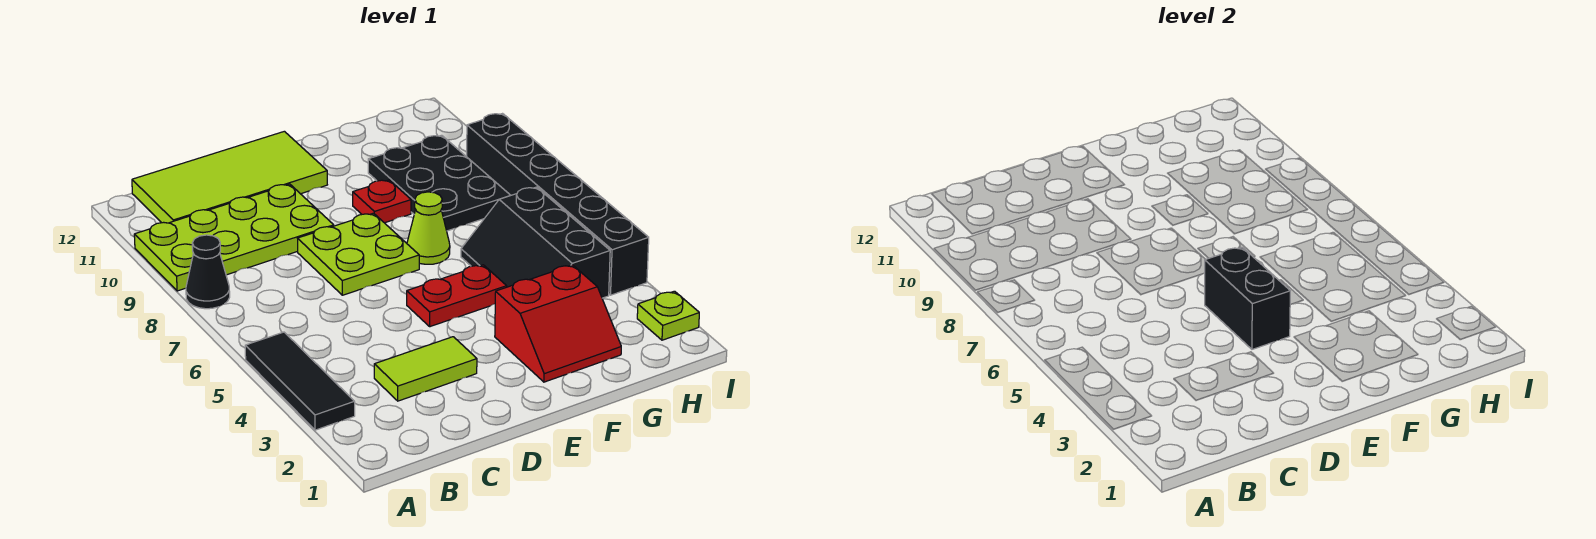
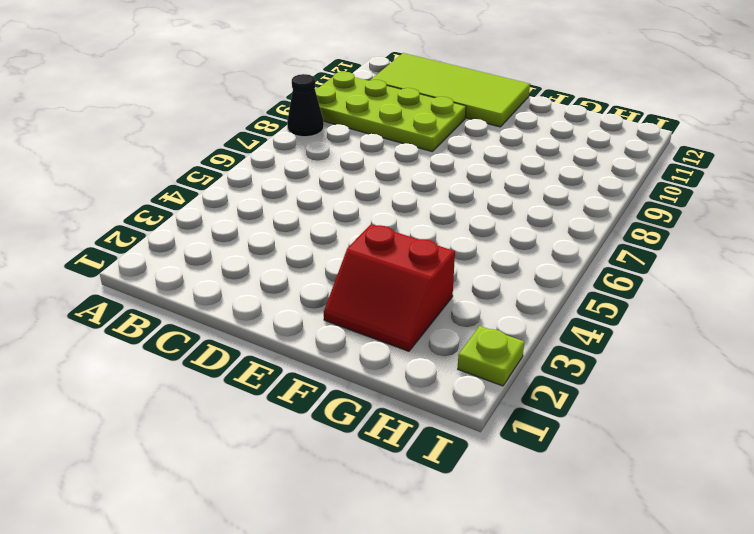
none -> black 1x3 tile [245,332,355,430]
none -> lime 1x2 tile [374,337,477,401]
none -> lime 2x2 plate [297,213,419,295]

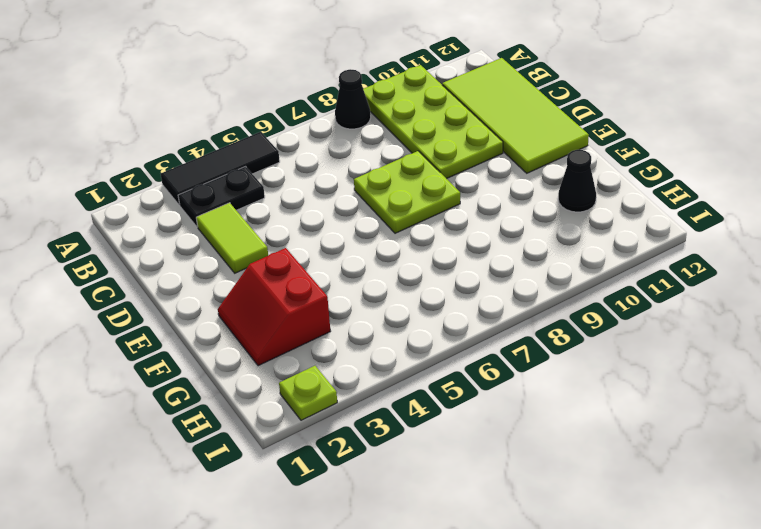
black 1x2 plate [178,167,265,227] -> none
black 1x1 cone [558,150,596,212] -> none
none -> red 1x2 plate [407,265,507,327]
none -> lime 1x1 cone [407,192,450,264]
none -> red 1x1 plate [353,180,411,223]

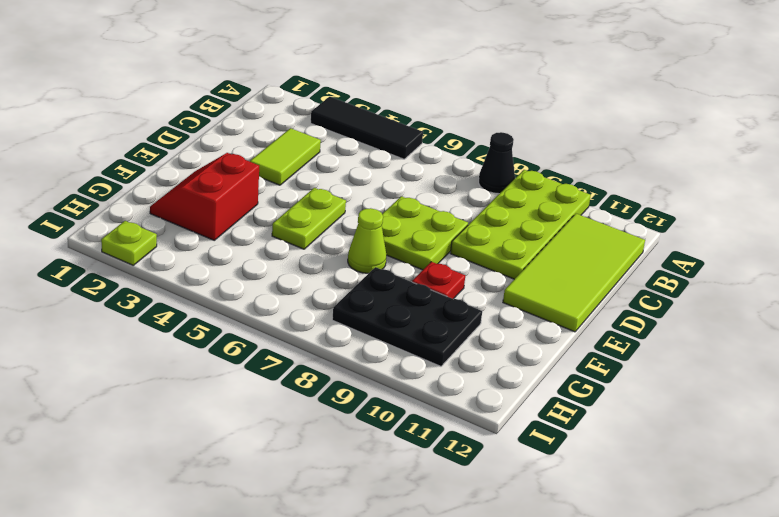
lime 1x2 plate [272,188,346,249] -> red 1x2 plate [407,265,507,327]
none -> black 2x3 slope [461,187,610,298]
none -> black 1x6 brick [467,114,649,295]
none -> black 1x2 brick [1205,247,1291,349]

